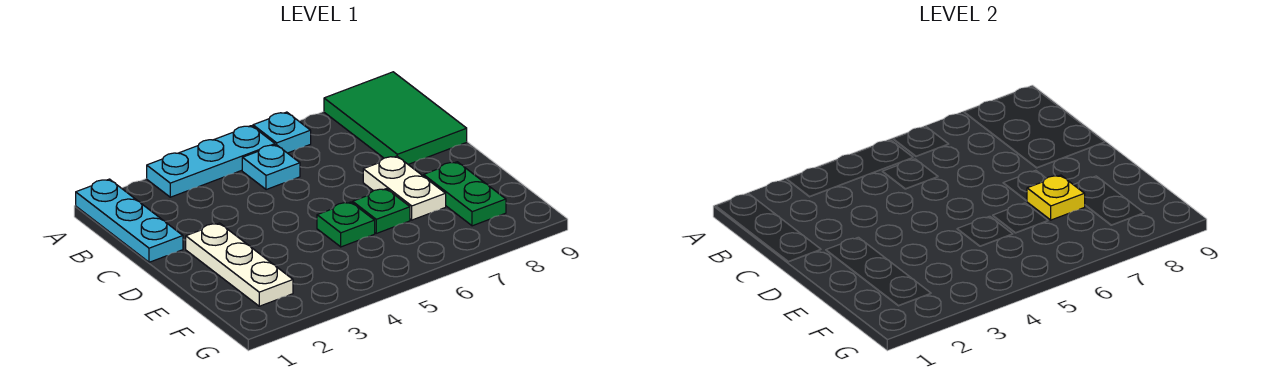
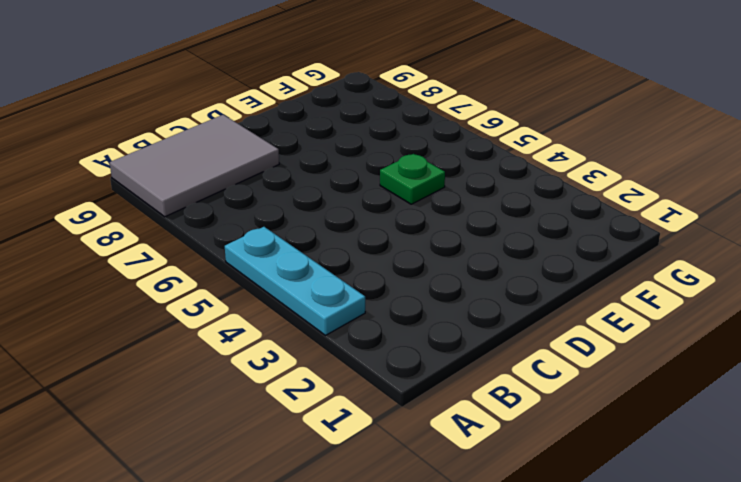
grey 2x3 tile [110,115,279,217] -> green 2x3 tile [324,72,467,164]
none -> cyan 1x3 plate [76,179,183,262]
none -> cyan 1x1 plate [253,112,311,153]

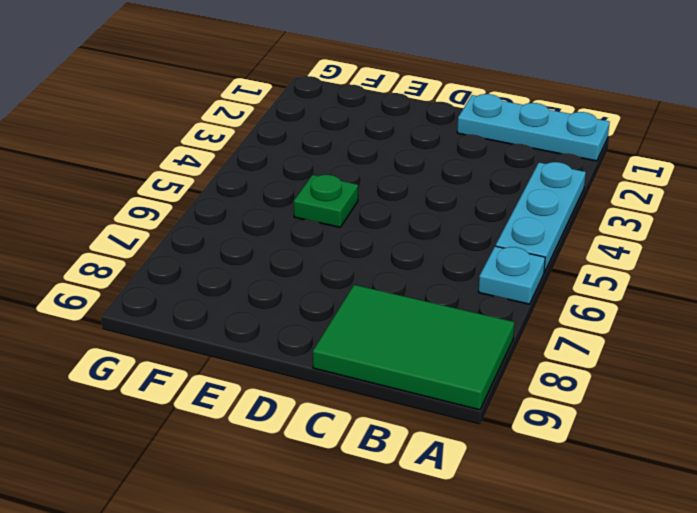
none -> cyan 1x1 plate [242,145,300,190]
none -> white 1x3 plate [186,223,293,306]

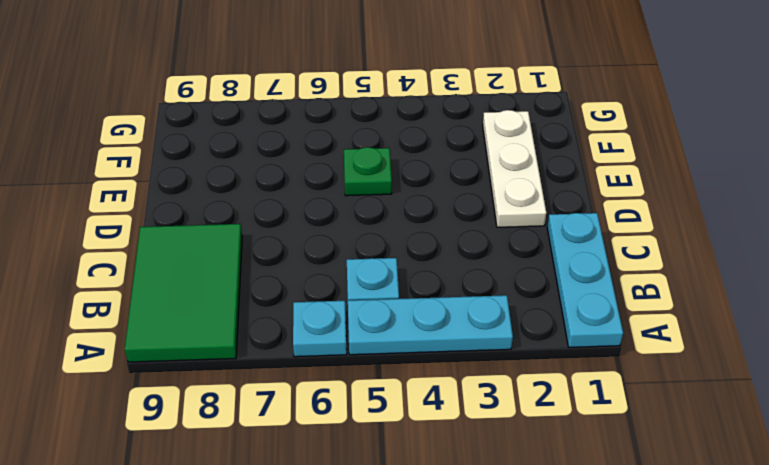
none -> white 1x2 plate [363,156,446,220]
none -> green 1x1 plate [353,189,410,233]

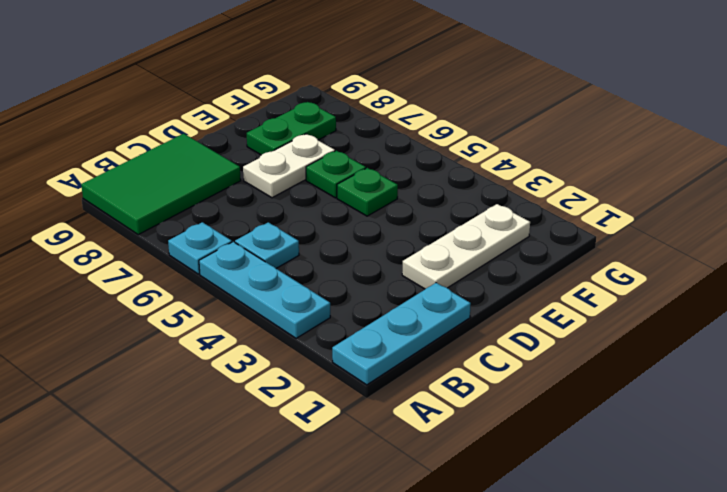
none -> yellow 1x1 plate [1027,175,1085,220]

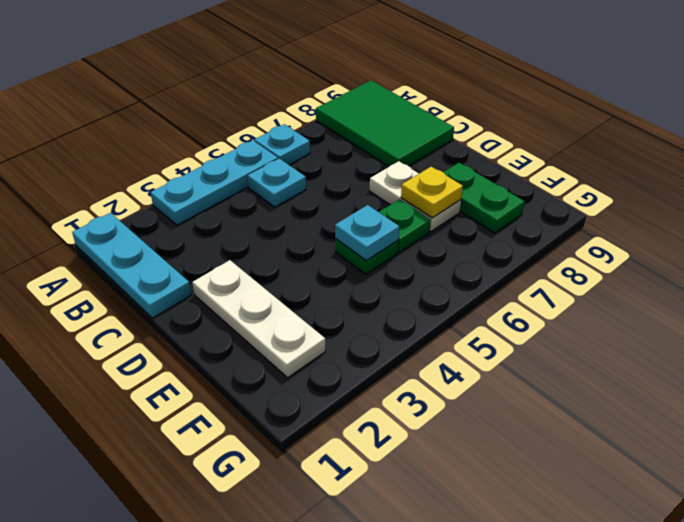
cyan 1x1 plate [335,205,399,260] -> none

